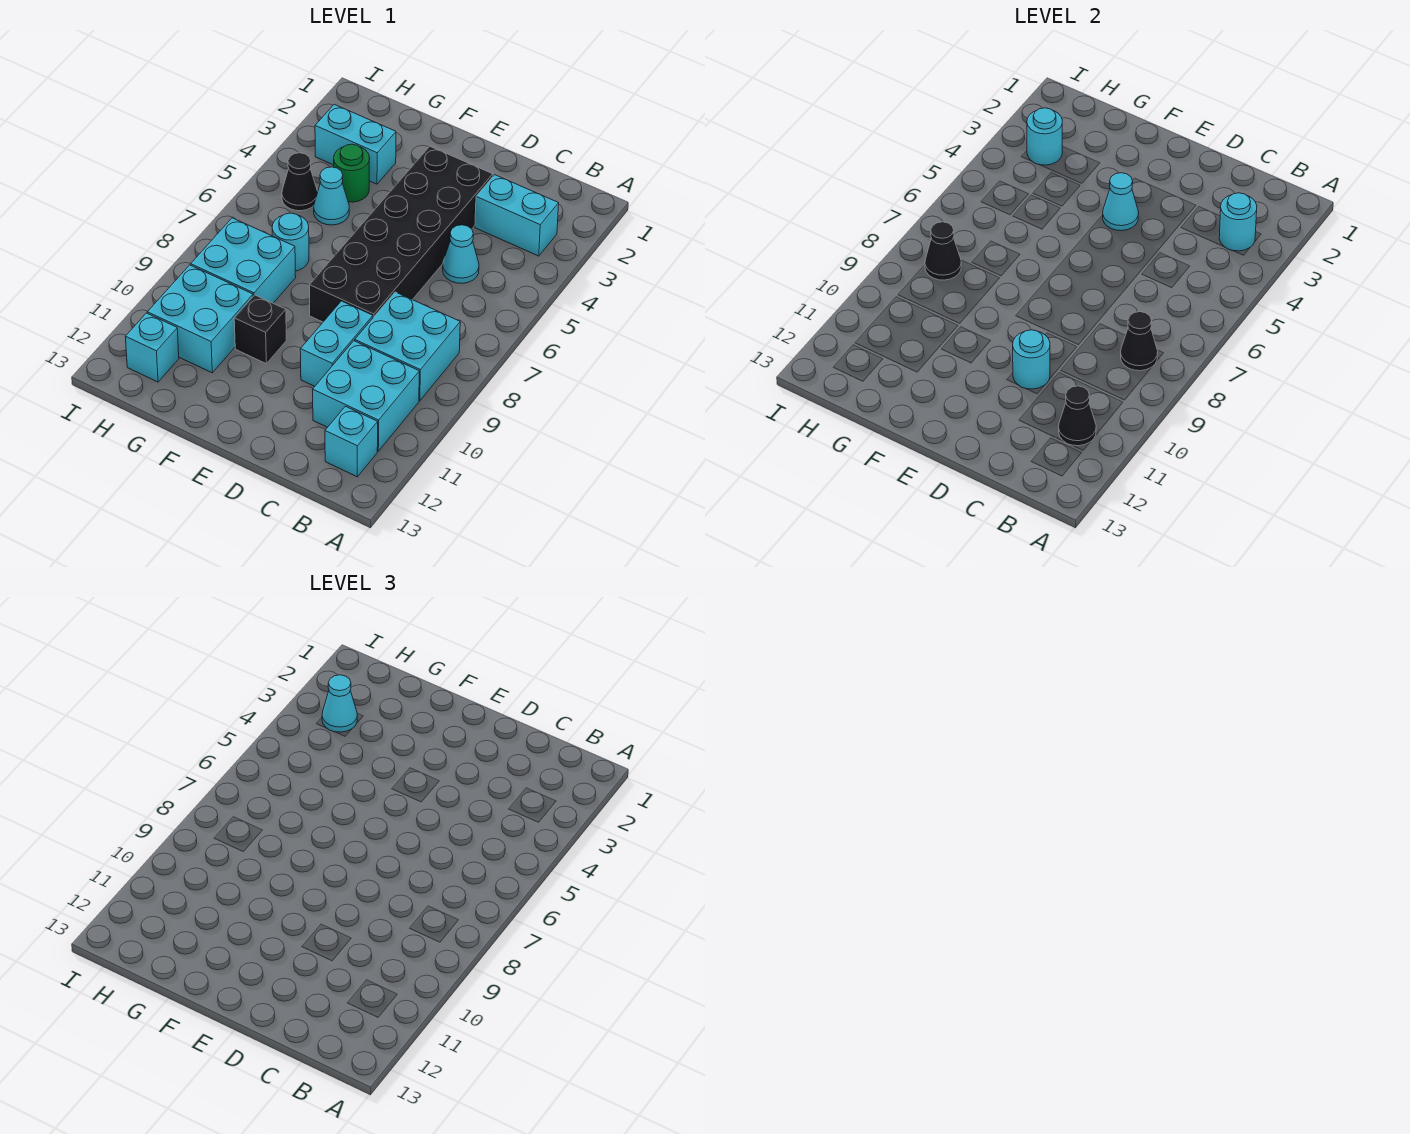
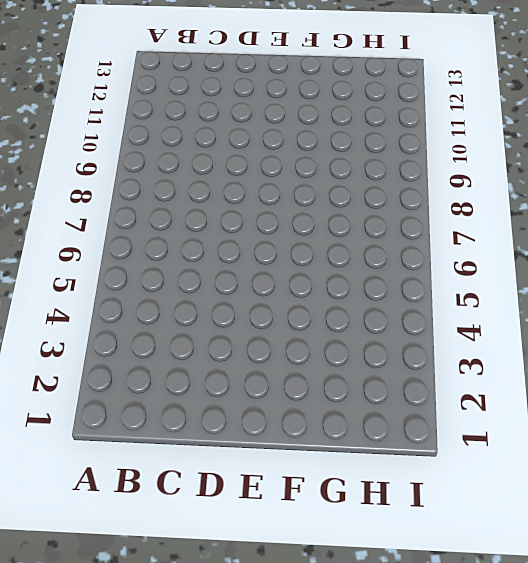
none -> cyan 1x2 brick [475,175,559,256]
none -> cyan 2x2 brick [355,292,460,401]
none -> cyan 2x2 brick [313,341,419,451]

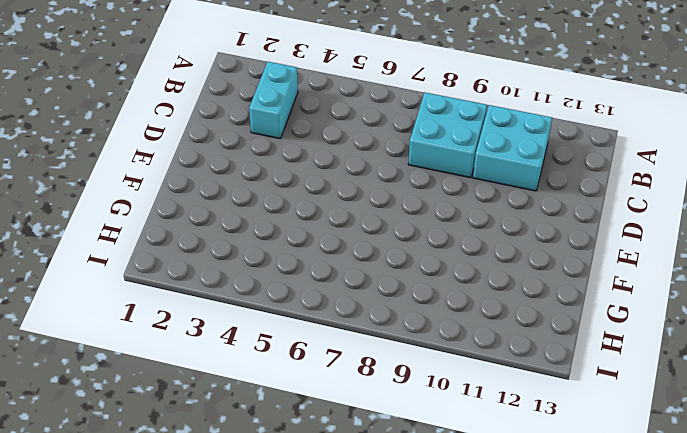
none -> cyan 1x1 brick [325,406,378,477]
none -> cyan 1x1 cone [443,225,479,283]
none -> black 2x6 brick [309,146,493,322]

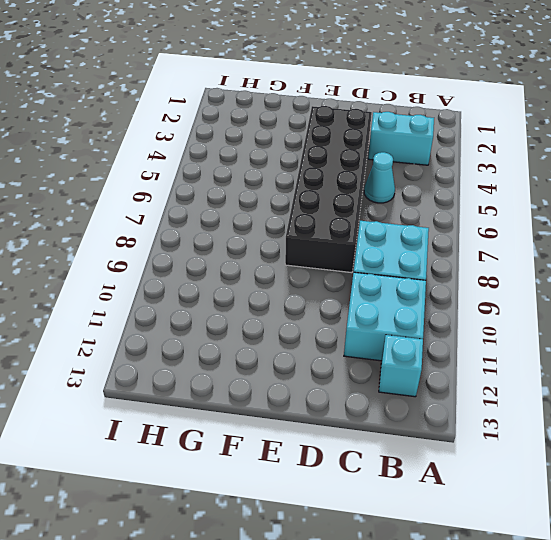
none -> cyan 1x2 brick [300,301,373,386]
none -> black 1x1 brick [234,295,286,363]
none -> cyan 1x2 brick [315,104,396,184]

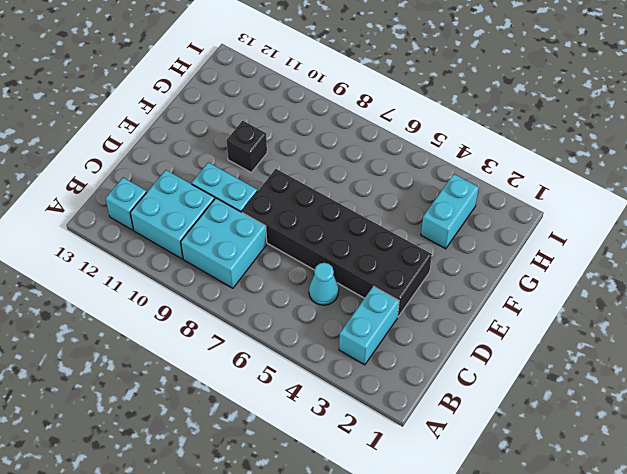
none -> green 1x1 round brick [334,144,370,202]
none -> cyan 1x1 cone [314,167,349,225]
none -> cyan 1x1 round brick [272,213,309,271]

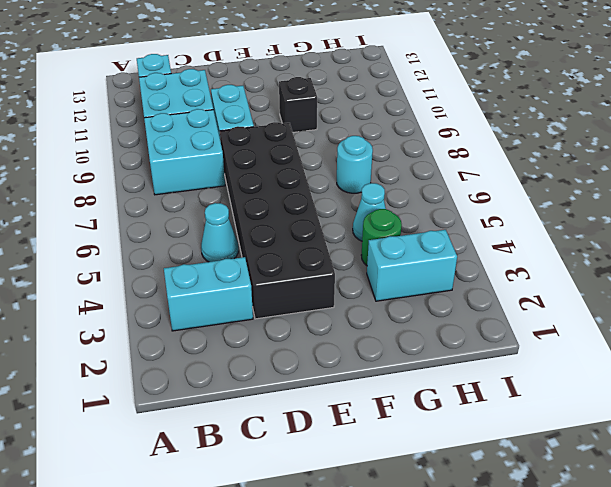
none -> cyan 2x2 brick [191,218,296,303]
none -> cyan 2x2 brick [147,265,253,373]
none -> black 1x1 cone [282,153,318,211]

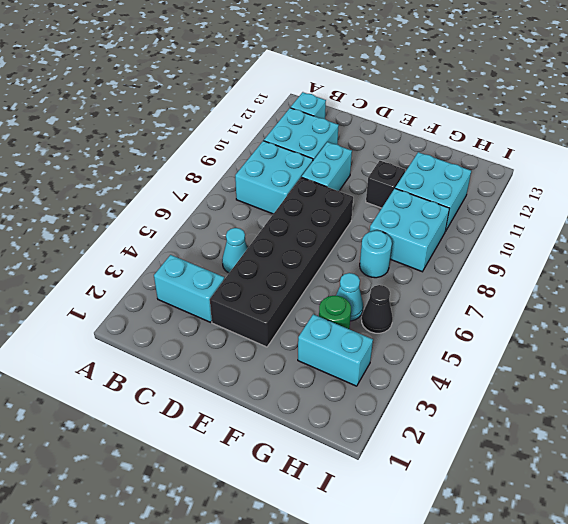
none -> cyan 1x1 brick [125,313,179,382]
none -> cyan 1x1 round brick [1219,193,1257,251]
none -> black 1x1 cone [1121,312,1158,371]

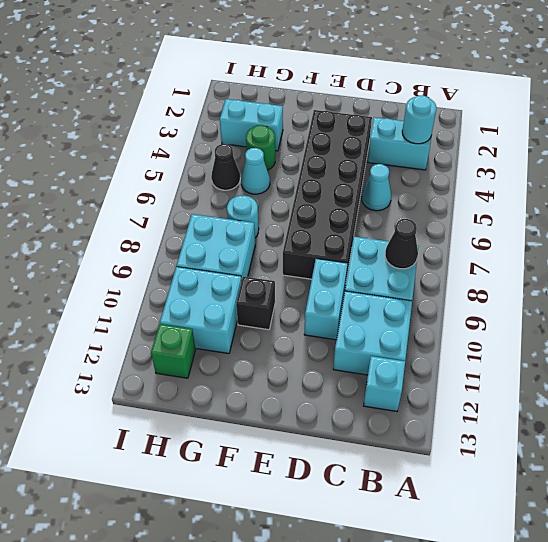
green 1x1 brick [151,324,195,378] -> cyan 1x1 brick [125,313,179,382]
none -> black 1x1 cone [1059,386,1096,446]
none -> cyan 1x1 round brick [1013,330,1050,389]
none -> cyan 1x1 cone [1103,173,1139,231]

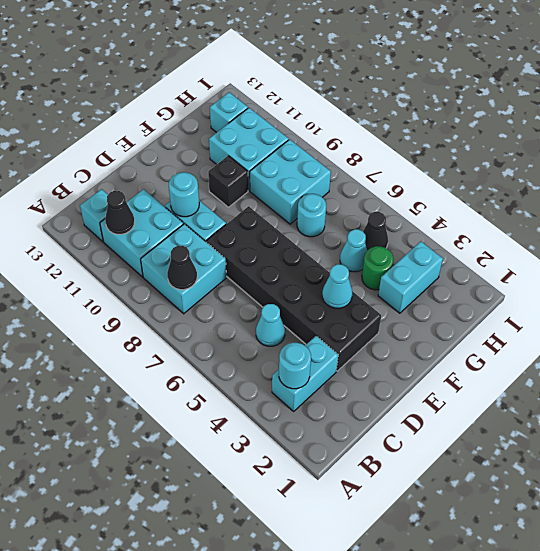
none -> cyan 1x1 round brick [1027,108,1062,165]
none -> black 1x1 cone [925,222,961,280]
none -> cyan 1x1 cone [322,675,357,732]

